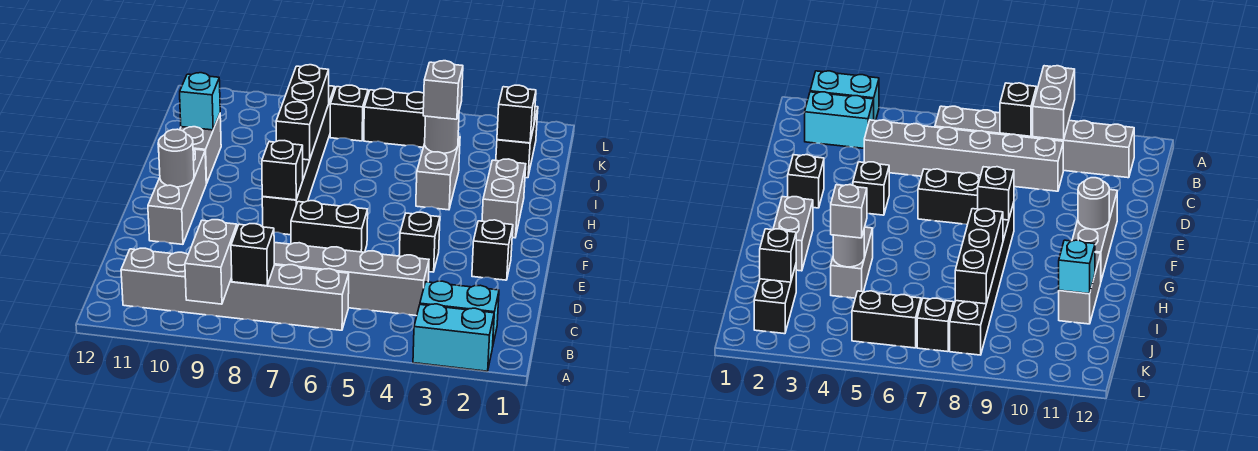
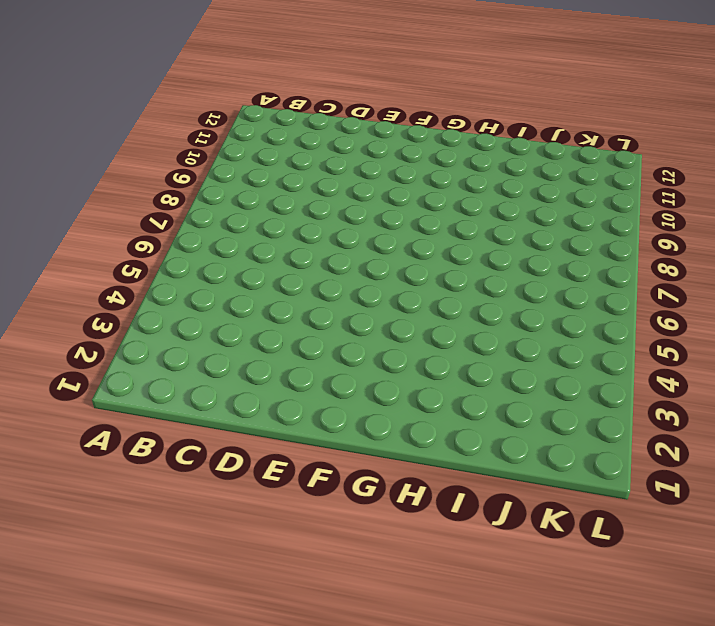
none -> cyan 1x2 brick [413,304,494,371]
none -> cyan 1x2 brick [420,281,499,344]
none -> grey 1x6 brick [121,248,349,330]

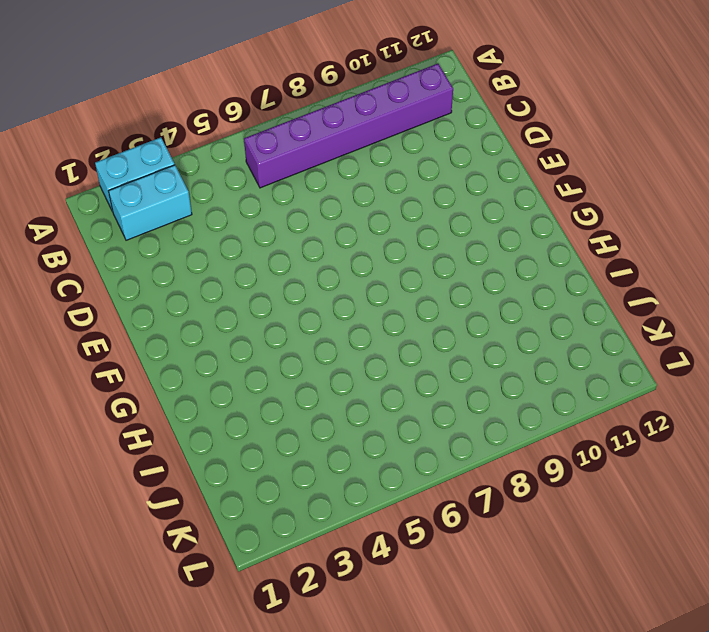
purple 1x6 brick [244,64,453,188] -> grey 1x6 brick [121,248,349,330]
none -> grey 1x6 brick [274,242,429,316]
none -> black 1x1 brick [472,220,513,280]
none -> black 1x1 brick [399,212,440,272]

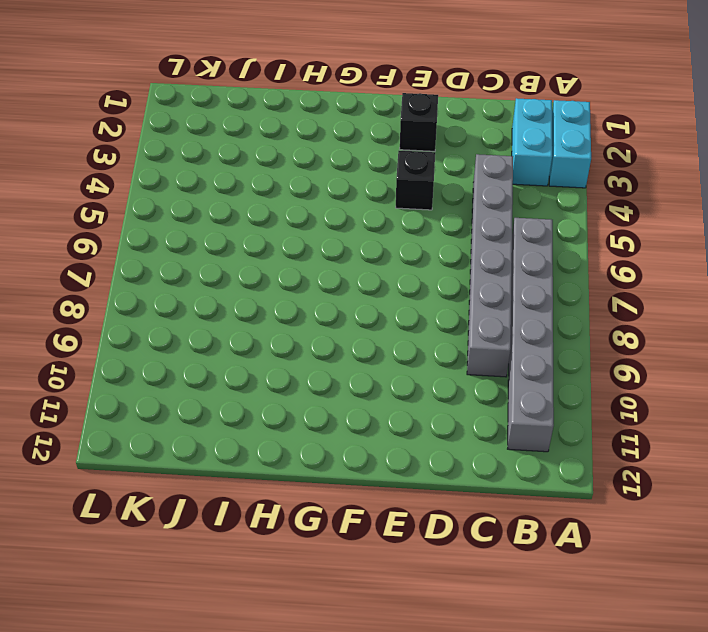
none -> black 1x2 brick [291,201,368,252]
none -> grey 1x3 brick [148,148,206,244]
none -> black 1x6 brick [262,86,335,235]

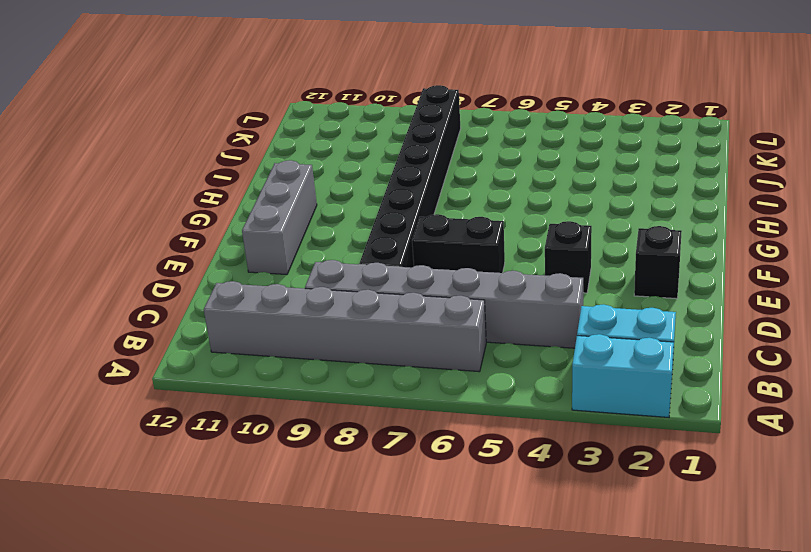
black 1x8 brick [359,85,461,268] -> black 1x6 brick [262,86,335,235]
none -> grey 1x2 brick [482,159,526,238]
none -> grey 1x2 brick [416,137,460,210]
none -> grey 1x2 brick [180,114,221,184]

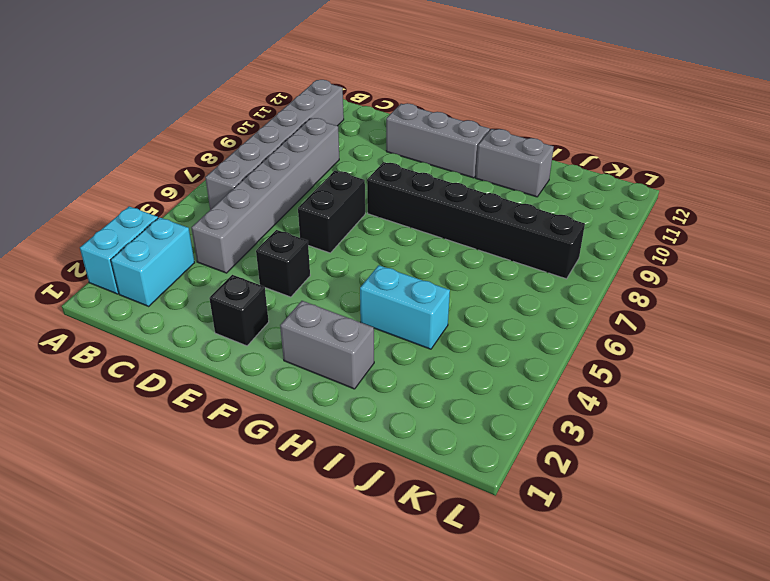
cyan 1x2 brick [360,265,450,349] -> grey 1x2 brick [416,137,460,210]
none -> black 1x2 brick [496,106,538,178]
none -> black 1x2 brick [364,89,425,147]
none -> black 1x1 brick [330,85,368,141]

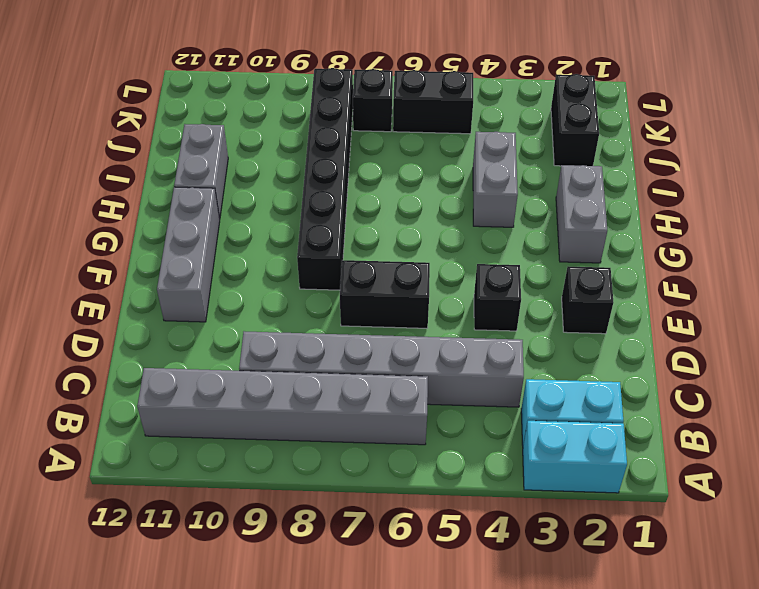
none -> grey 1x2 brick [185,220,237,304]
none -> black 1x1 brick [231,224,274,286]
none -> black 1x1 brick [262,141,303,200]

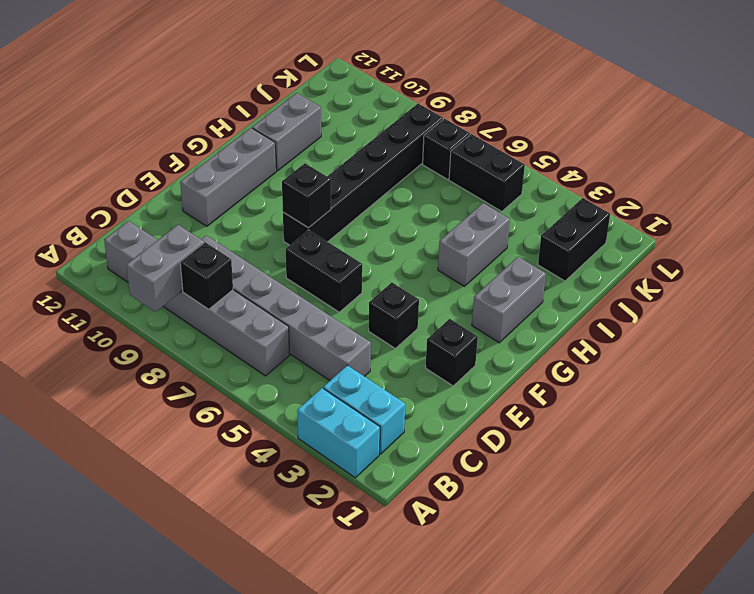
none -> grey 1x1 round brick [158,129,194,187]
none -> black 1x3 brick [276,65,329,160]
none -> grey 1x1 round brick [425,113,459,153]

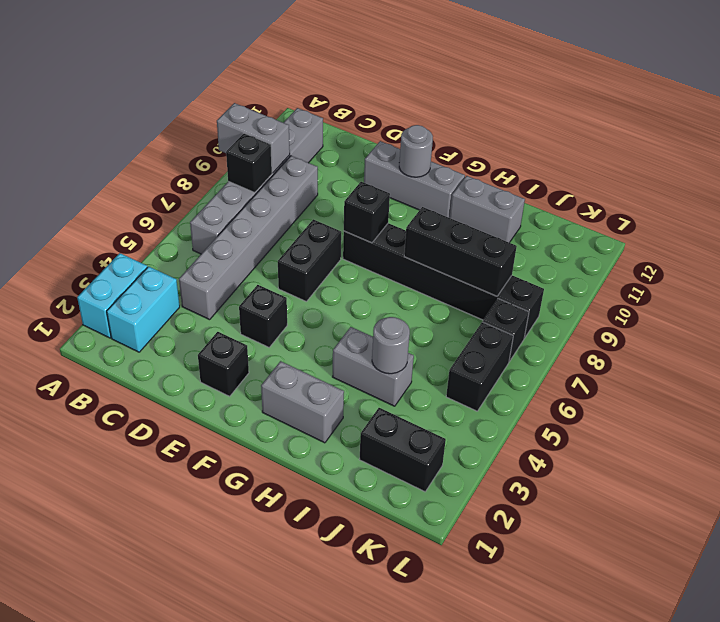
none -> cyan 1x1 brick [180,73,220,130]
none -> black 1x1 brick [497,85,536,143]
none -> grey 1x1 brick [423,61,463,119]

